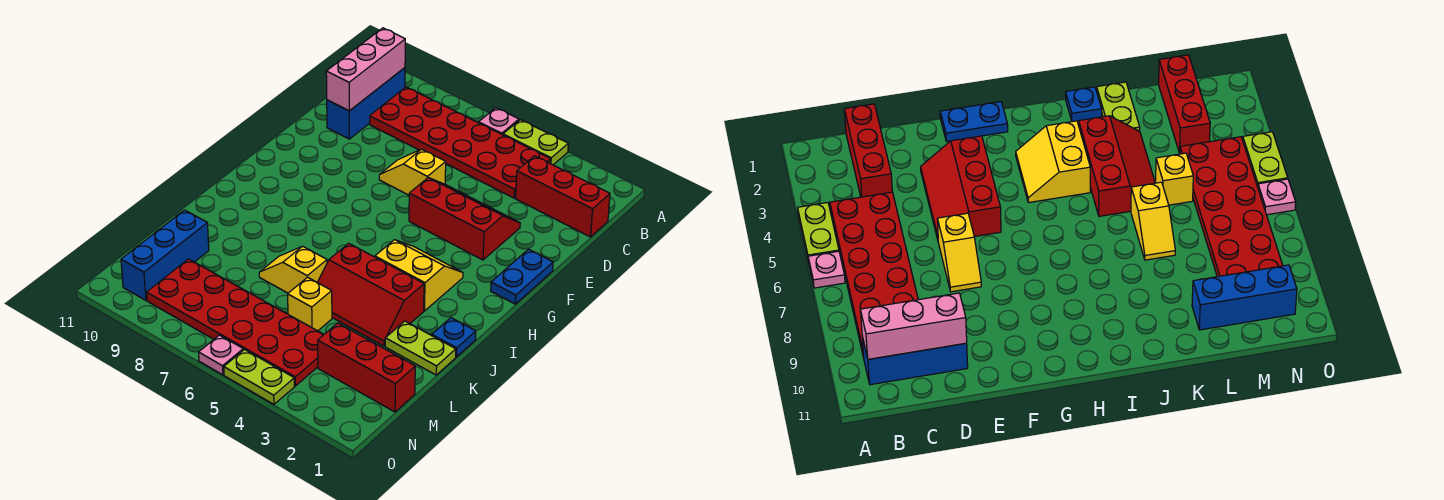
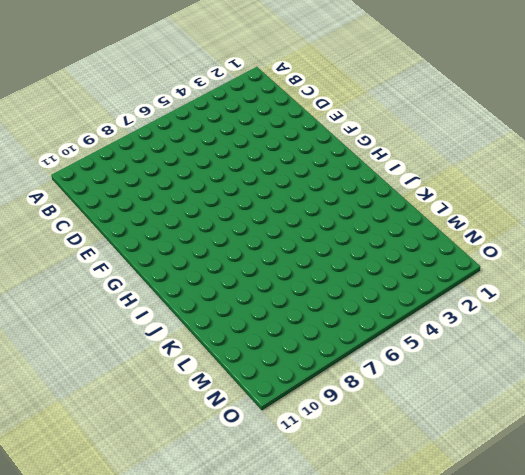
none -> lime 1x2 plate [503,120,568,165]
none -> pink 1x1 plate [479,108,519,135]
none -> red 2x6 plate [370,87,550,198]

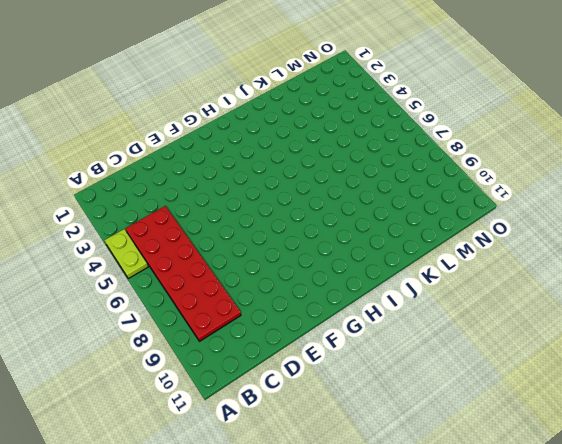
none -> pink 1x1 plate [479,108,519,135]
none -> blue 1x3 brick [327,68,405,139]
none -> red 1x3 brick [515,156,610,237]

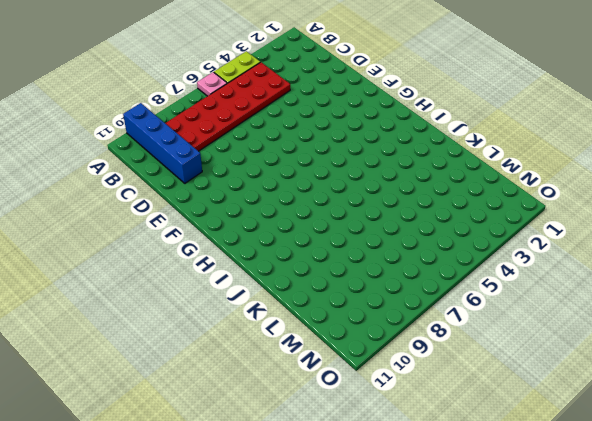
blue 1x4 brick [123,103,202,183] -> blue 1x3 brick [327,68,405,139]
none -> red 1x3 brick [515,156,610,237]
none -> red 2x3 slope [409,178,520,260]
none -> yellow 1x2 slope [379,149,446,195]

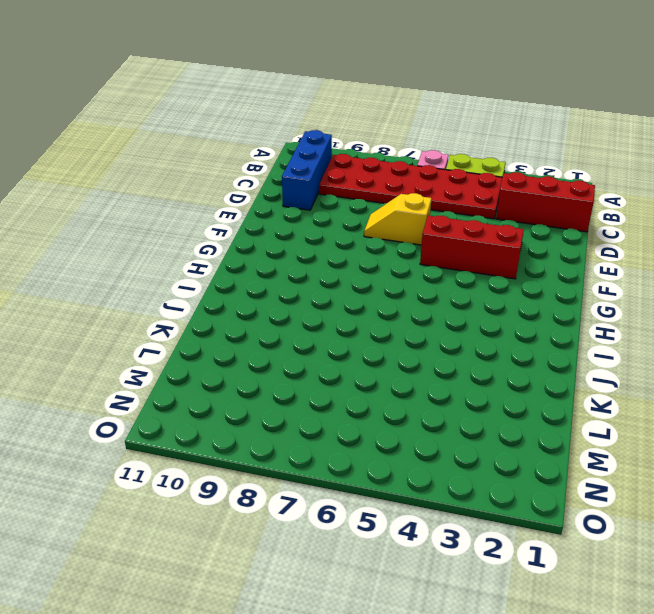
none -> blue 1x2 plate [491,249,553,304]
none -> yellow 2x2 slope [375,240,463,311]
none -> blue 1x1 plate [432,318,476,357]

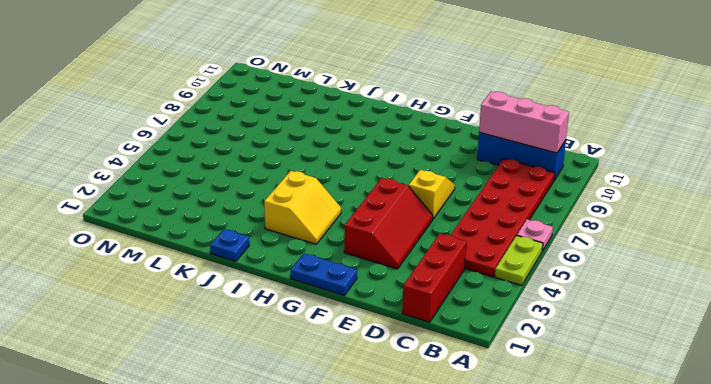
none -> red 2x3 slope [317,243,424,346]
none -> lime 1x2 plate [385,321,456,375]
none -> yellow 1x2 slope [259,246,327,293]

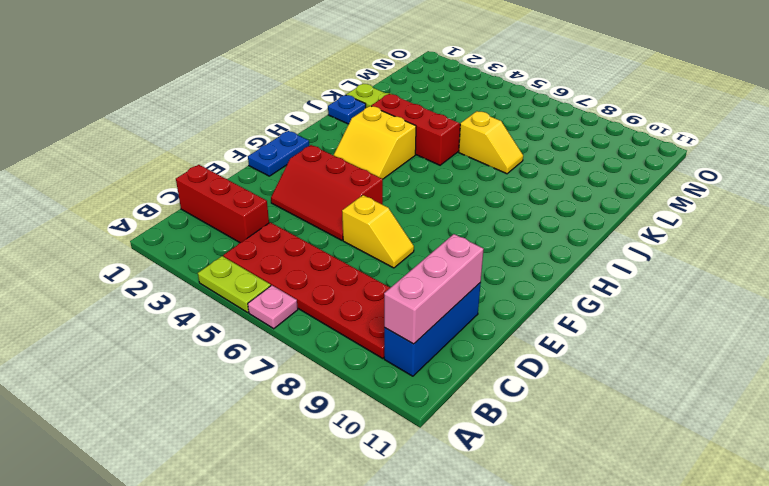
none -> yellow 1x1 brick [288,277,332,331]
none -> blue 1x3 brick [121,210,209,300]
none -> red 1x3 brick [318,323,415,412]

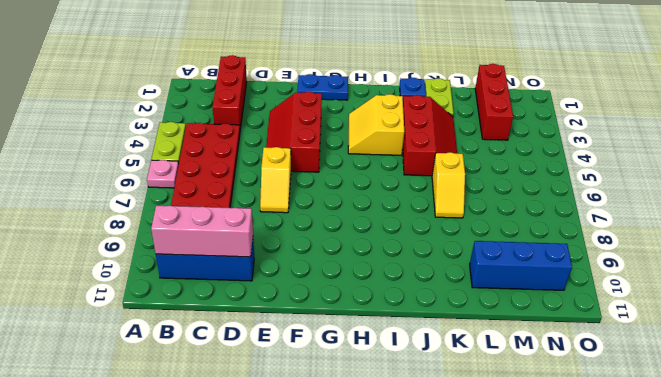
none -> yellow 1x1 brick [288,277,332,331]
none -> red 2x6 plate [147,259,324,386]
none -> lime 1x2 plate [224,350,295,404]

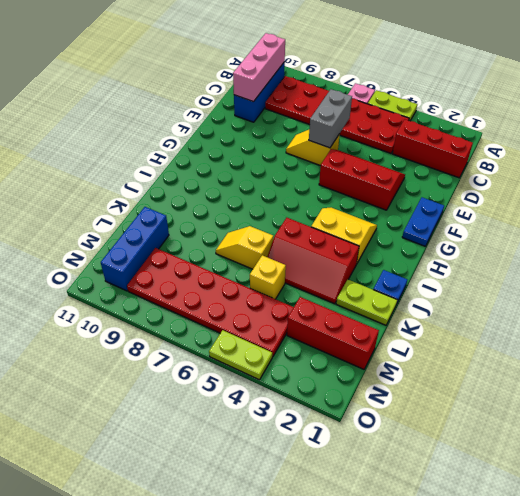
grey 1x2 brick [309,89,352,148] -> none
none -> pink 1x1 plate [199,335,243,375]

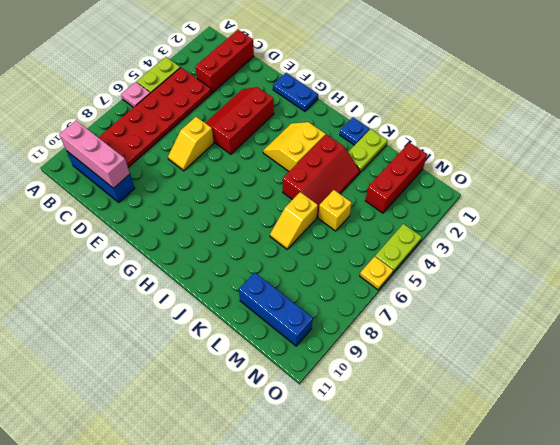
yellow 1x1 plate [360,256,393,290] -> pink 1x1 plate [199,335,243,375]
none -> red 2x6 plate [147,259,324,386]

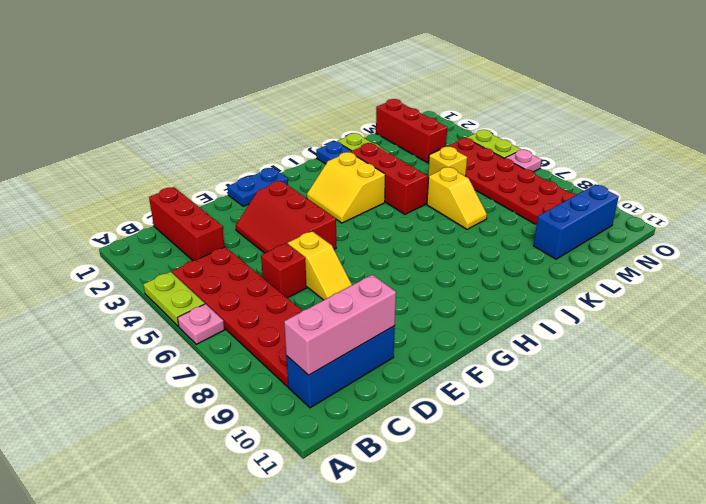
red 1x1 brick [261,243,307,298] -> none

